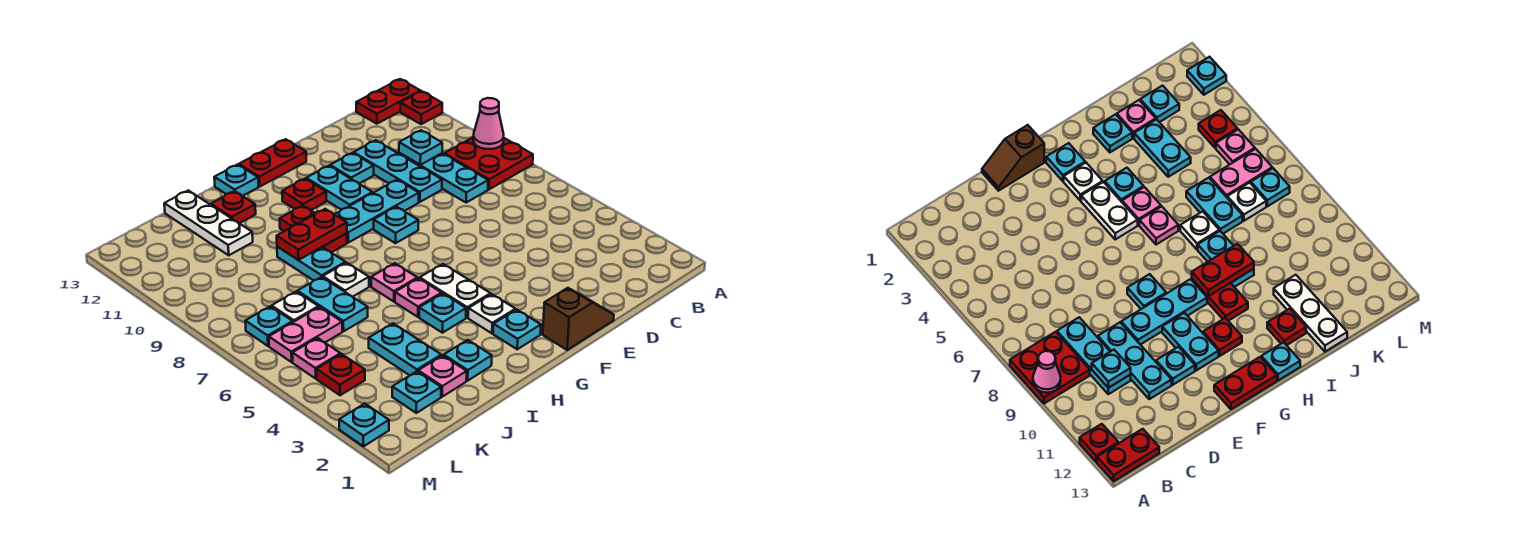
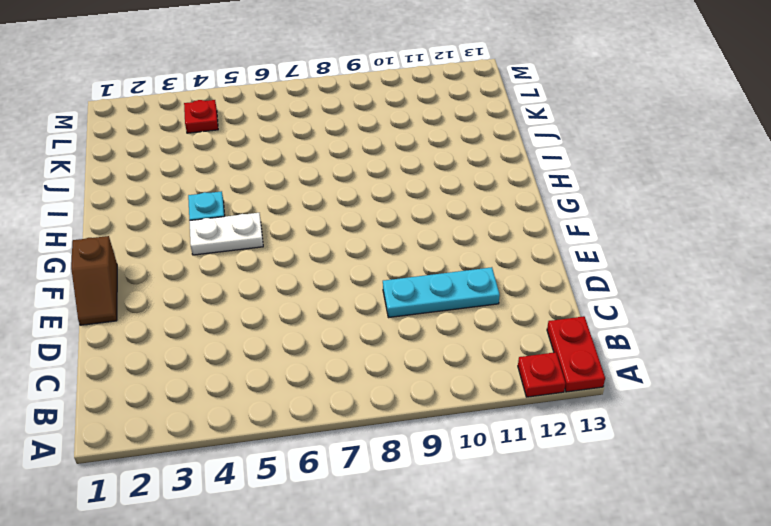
none -> red 2x2 plate [444,137,533,189]
none -> cyan 1x3 plate [399,153,488,203]
none -> cyan 1x3 plate [335,180,419,243]
none -> cyan 1x1 plate [330,153,374,183]

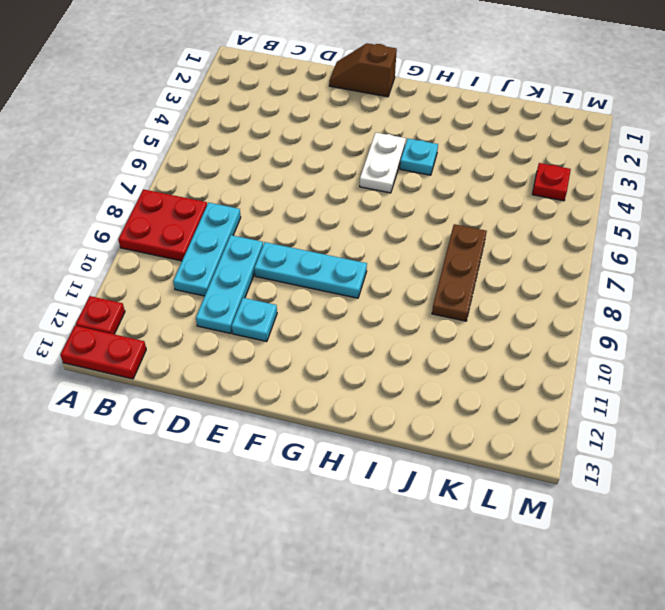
brown 1x3 plate [432,224,487,321] -> cyan 1x2 plate [297,277,368,331]
none -> cyan 1x1 plate [374,207,418,243]
none -> cyan 1x2 plate [306,166,372,210]
none -> red 1x2 plate [239,139,306,187]
none -> cyan 1x1 plate [493,310,541,349]

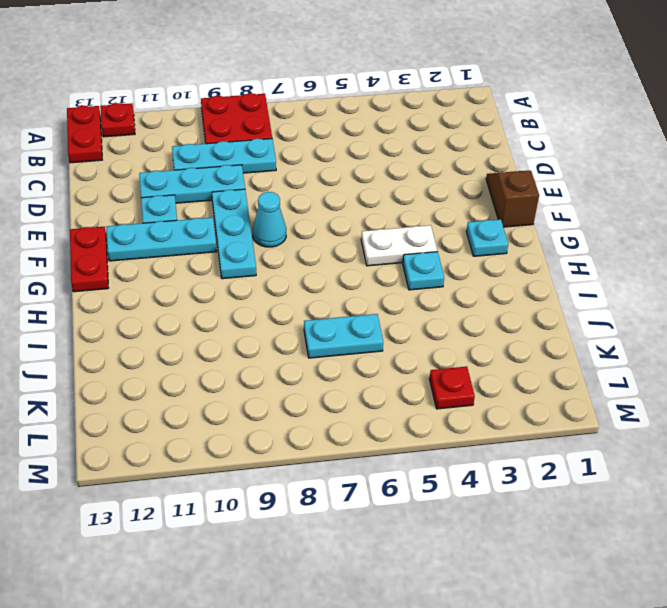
cyan 1x1 cone [252,192,286,247] -> cyan 1x1 plate [374,207,418,243]
cyan 1x3 plate [106,217,217,261] -> cyan 1x2 plate [306,166,372,210]
none -> white 1x1 plate [468,294,515,333]
none -> red 1x1 plate [282,179,326,210]
none -> pink 1x1 plate [395,278,442,317]
none -> pink 1x1 plate [371,263,417,302]

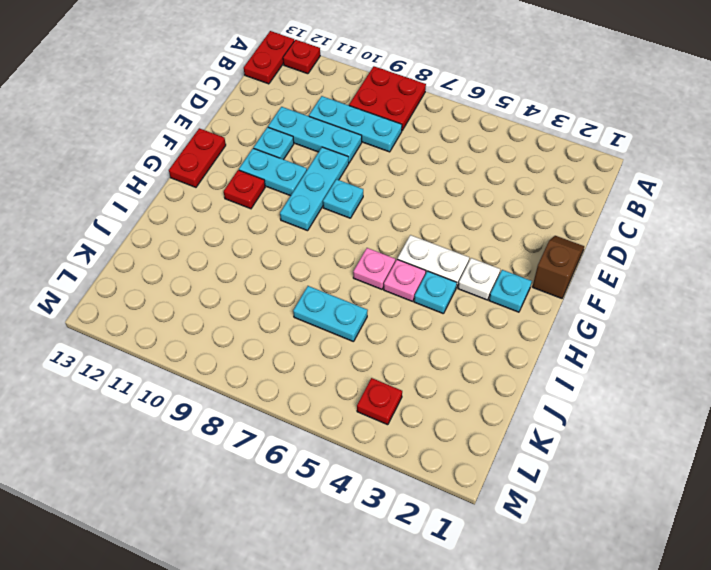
none -> red 1x2 plate [280,206,347,252]
none -> cyan 1x1 plate [214,164,258,196]
none -> cyan 1x1 plate [444,340,492,381]
none -> white 1x1 plate [323,263,369,297]

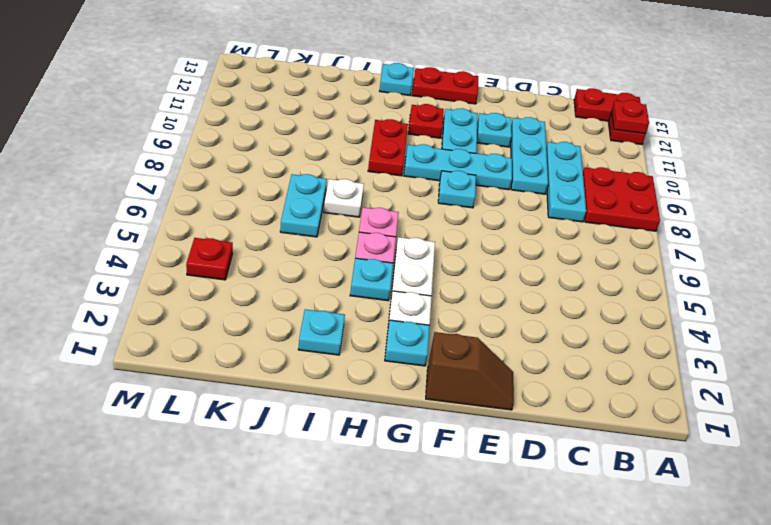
red 1x1 plate [612,100,649,134] -> red 1x1 plate moved to [211,191,256,223]
none -> cyan 1x2 plate [277,247,345,280]
none -> pink 1x1 plate [418,356,467,397]
none -> cyan 1x2 plate [369,323,441,375]
none -> white 1x3 plate [164,190,253,255]

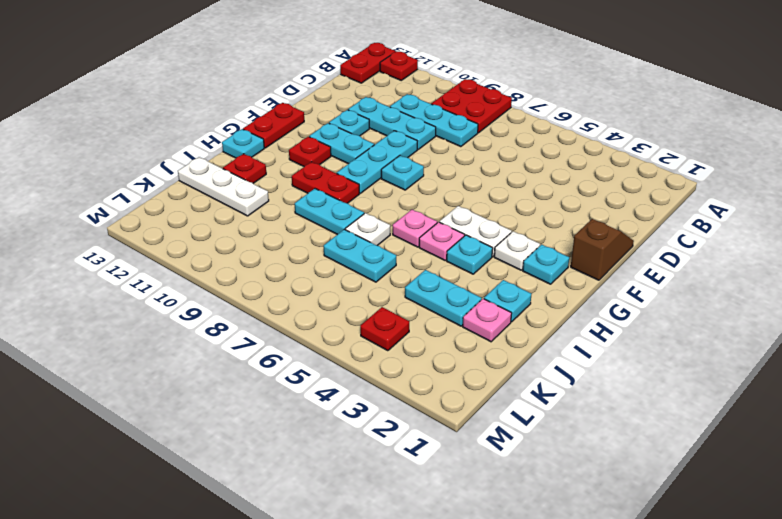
none -> cyan 1x1 plate [392,371,441,413]
none -> pink 1x2 plate [269,307,342,362]
none -> white 1x1 plate [272,292,318,322]
none -> pink 1x1 plate [293,338,340,379]

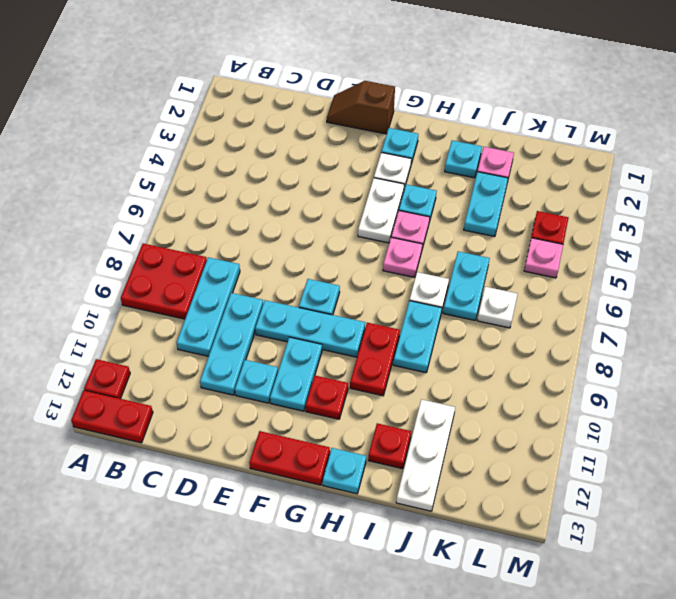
none -> cyan 1x1 plate [392,371,441,413]
none -> pink 1x2 plate [269,307,342,362]
none -> cyan 1x1 plate [245,306,293,346]
none -> cyan 1x1 plate [339,403,389,446]

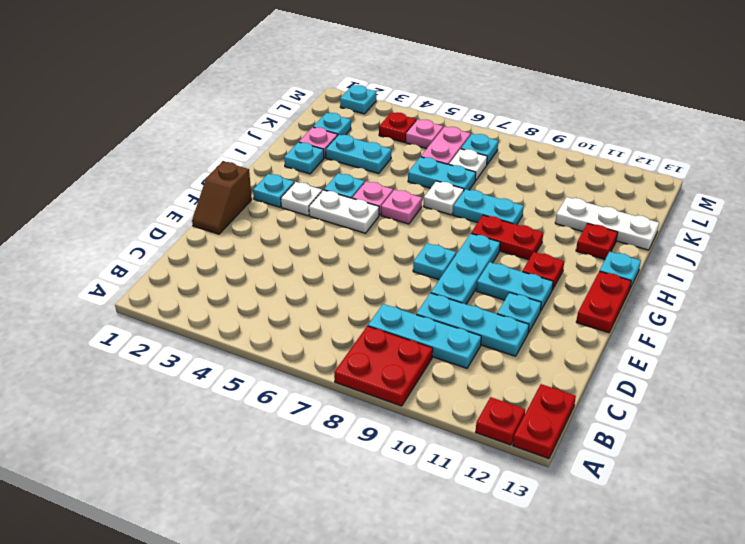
none -> pink 1x1 cone [473,98,504,149]
none -> cyan 1x1 plate [399,130,442,165]
none -> red 1x2 plate [277,209,347,260]

